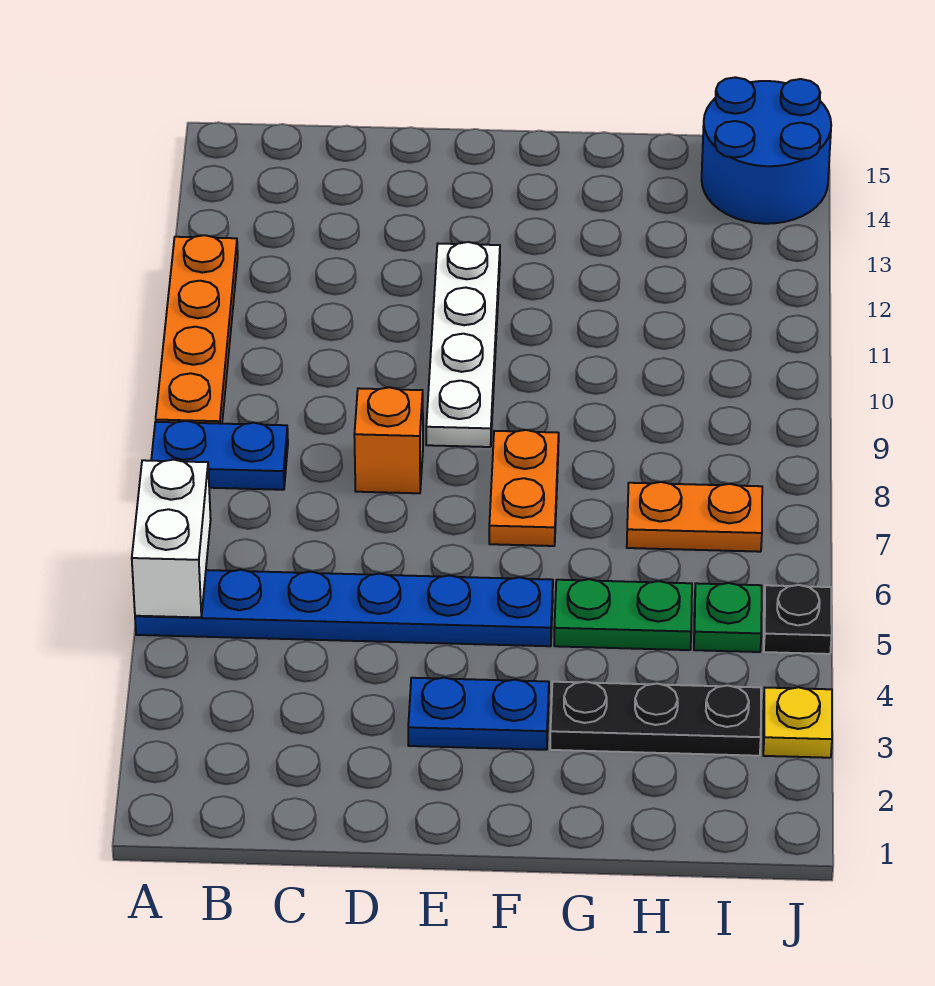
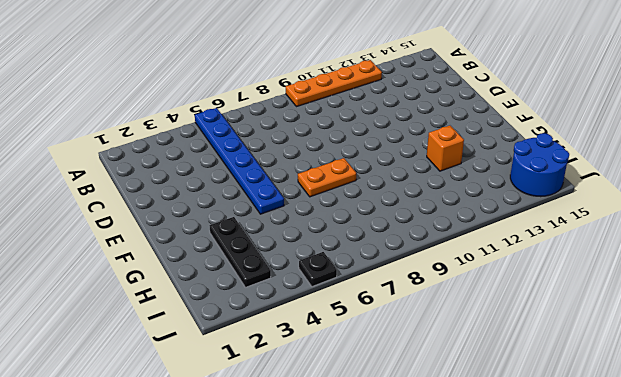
orange 1x1 brick [427,126,464,171] -> orange 1x1 brick moved to [354,387,423,493]
none -> blue 1x2 plate [151,421,288,490]
none -> blue 1x2 plate [408,678,549,750]
none -> white 1x4 plate [426,242,500,447]

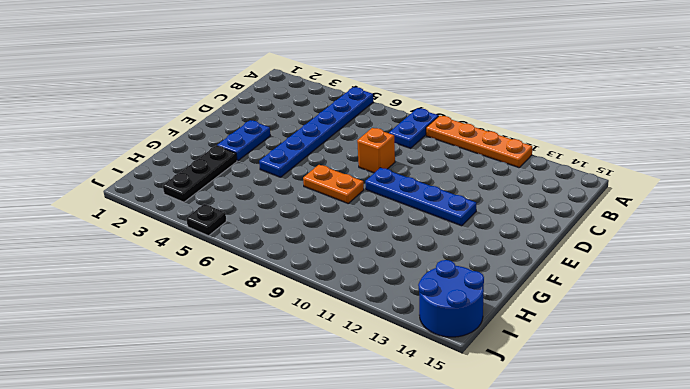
blue 1x4 plate [365,168,476,226] -> white 1x4 plate [426,242,500,447]
none -> green 1x2 plate [554,579,692,650]
none -> orange 1x2 plate [627,482,762,552]
none -> green 1x1 plate [694,583,762,652]

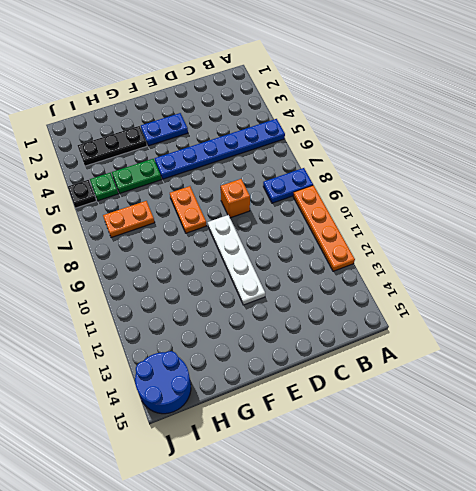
none -> yellow 1x1 plate [763,687,832,758]
none -> white 1x2 brick [132,460,211,617]

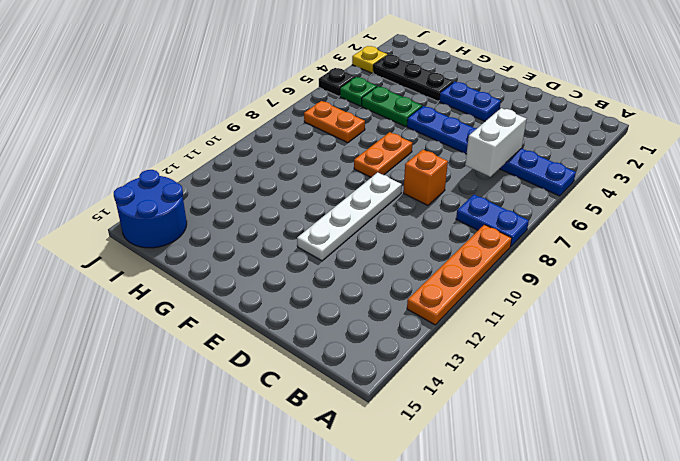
white 1x2 brick [465,108,527,177] -> white 1x2 brick moved to [132,460,211,617]

